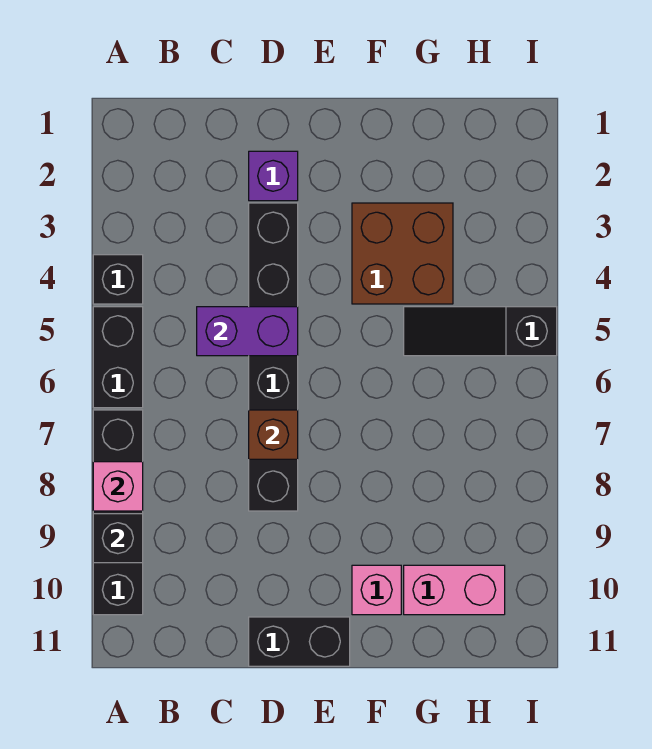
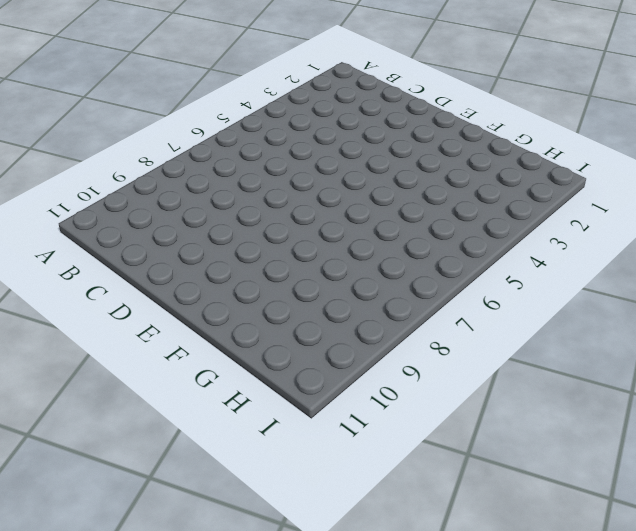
none -> black 1x1 brick [93,255,143,304]
none -> black 1x2 brick [93,307,143,408]
none -> black 1x4 brick [93,410,143,615]

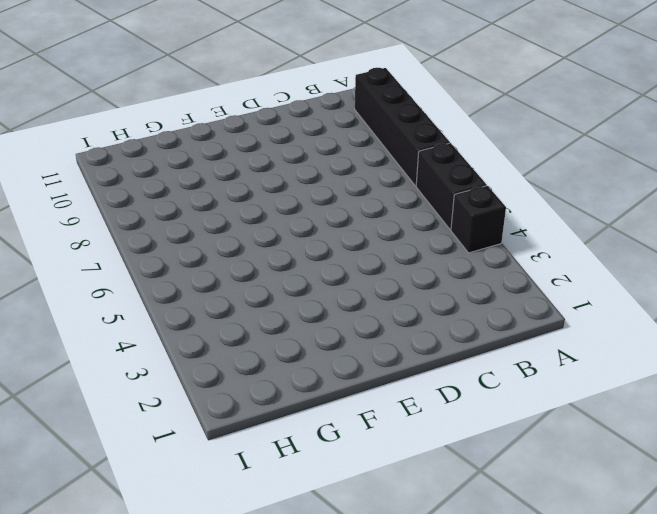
none -> purple 1x1 brick [249,151,298,201]
none -> black 1x6 brick [249,203,298,511]
none -> black 1x2 brick [249,617,350,666]

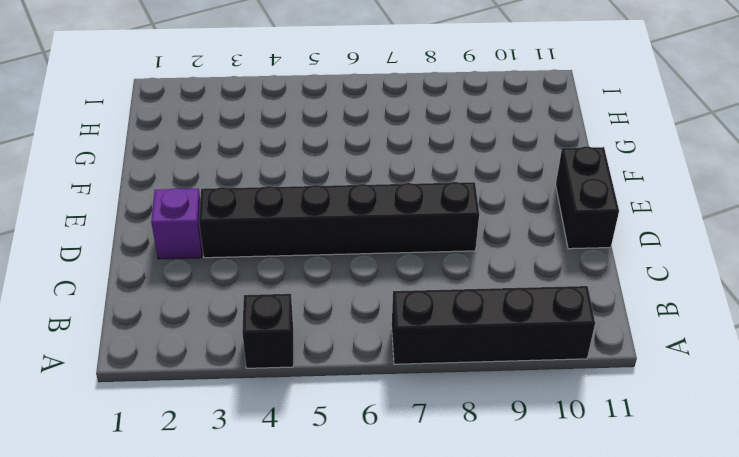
none -> black 1x2 brick [93,307,143,408]
none -> brown 2x2 brick [352,203,453,304]
none -> pink 1x1 brick [352,565,401,615]

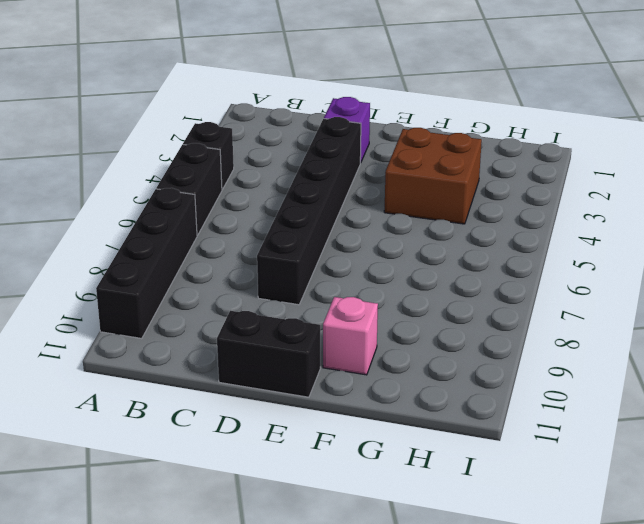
none -> black 1x3 slope [404,307,557,356]
none -> pink 1x2 brick [404,565,505,615]
none -> pink 1x1 brick [93,462,143,511]

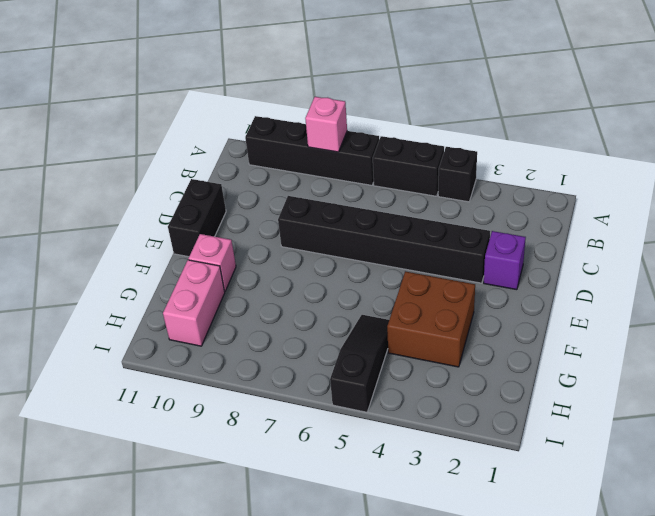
none -> black 1x1 brick [93,514,143,563]
none -> purple 1x2 brick [197,307,298,356]
none -> brown 1x1 brick [249,410,298,459]

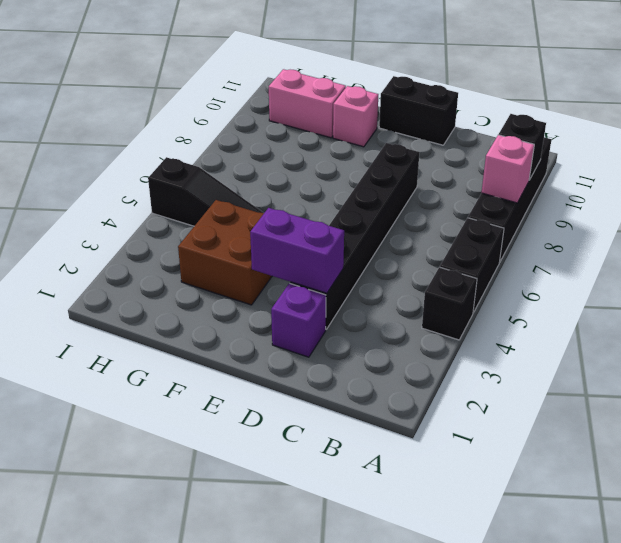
purple 1x2 brick [250,208,344,293] -> purple 1x2 brick moved to [197,307,298,356]
none -> brown 1x1 brick [249,410,298,459]

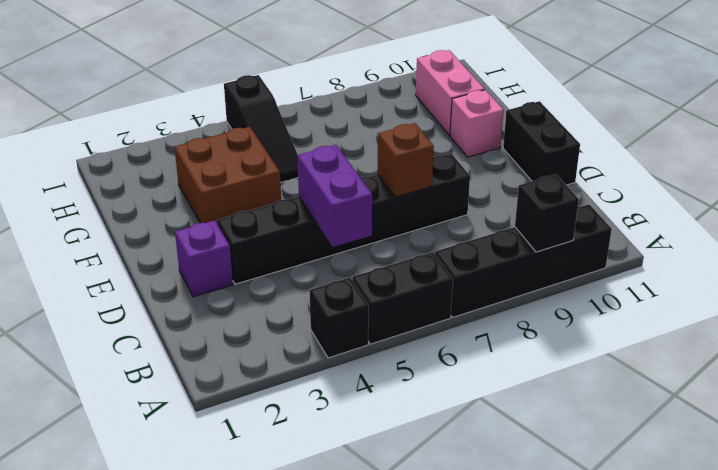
none -> pink 1x1 brick [93,462,143,511]

